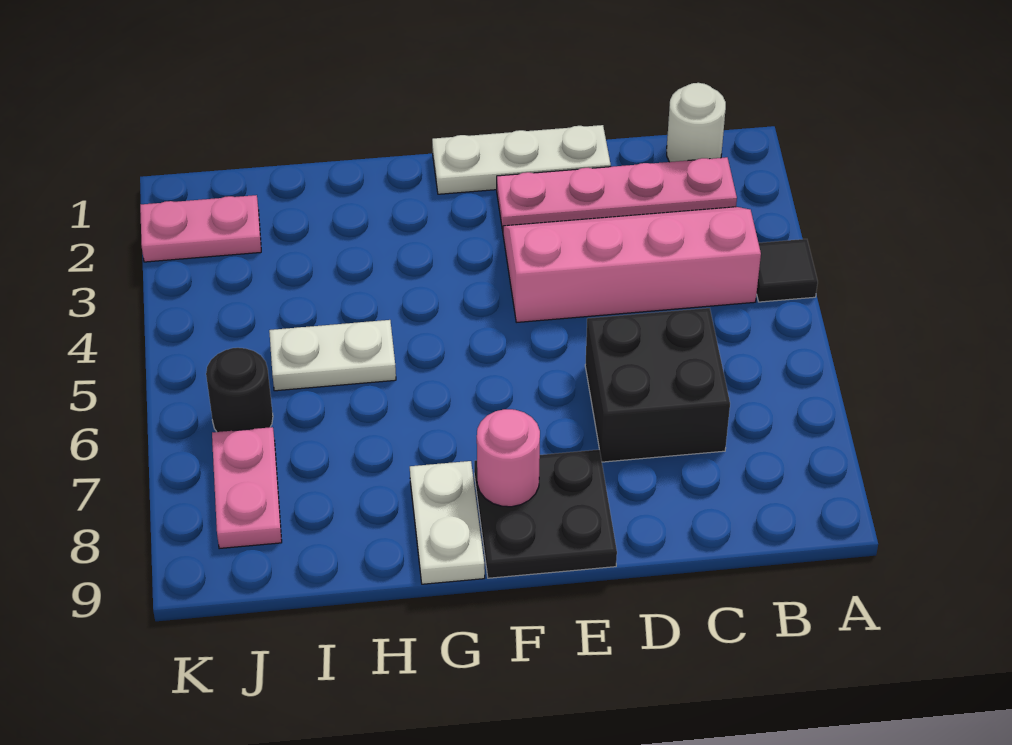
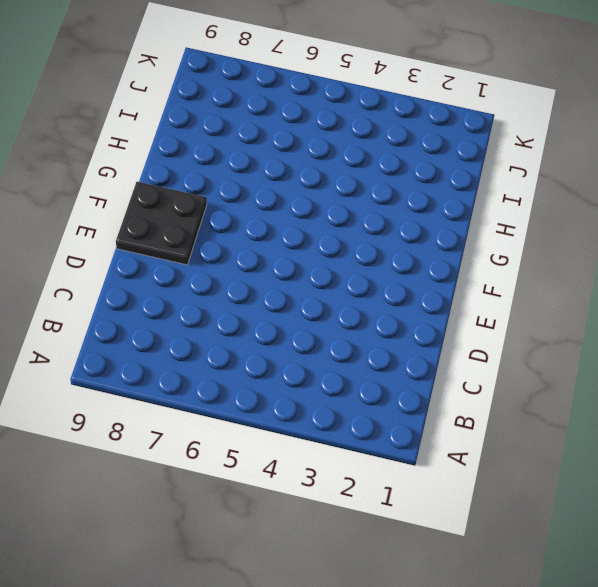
none -> black 1x1 tile [757,239,818,302]
none -> white 1x1 round brick [667,83,726,162]
none -> pink 1x4 plate [497,157,737,230]

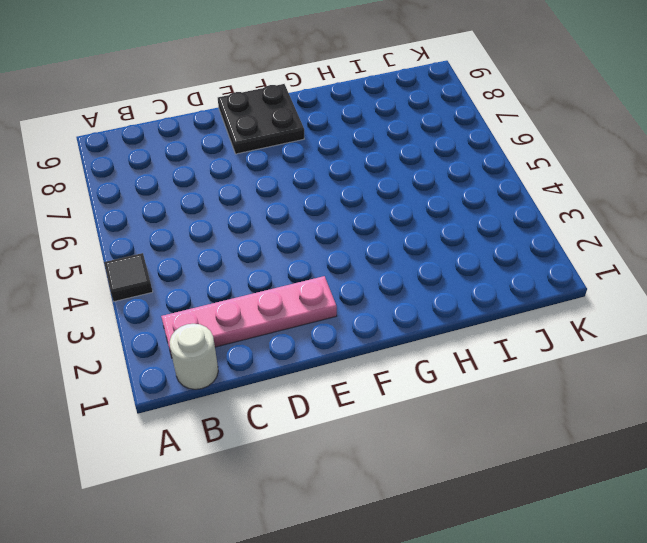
none -> pink 2x4 slope [503,207,761,322]
none -> black 2x2 brick [585,308,730,462]
none -> white 1x3 plate [432,125,611,194]

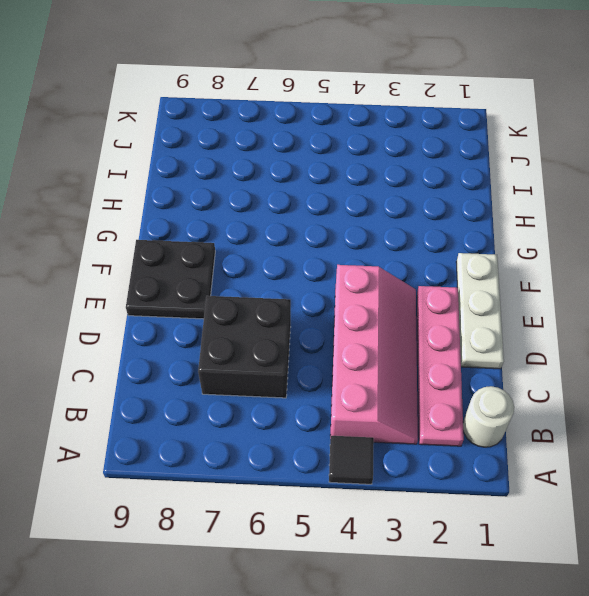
none -> white 1x2 plate [410,461,485,584]
none -> white 1x2 plate [269,320,396,391]
none -> pink 1x2 plate [140,195,261,262]

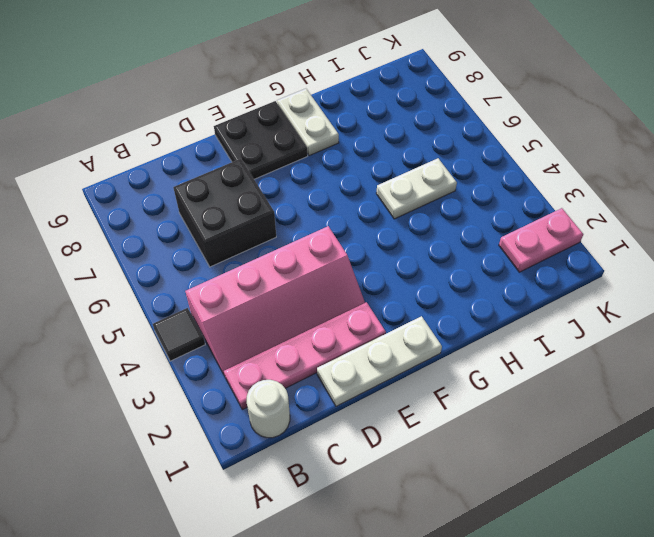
none -> black 1x1 round brick [206,348,273,432]
none -> pink 1x2 plate [212,427,282,549]
none -> pink 1x1 round brick [477,409,540,507]

